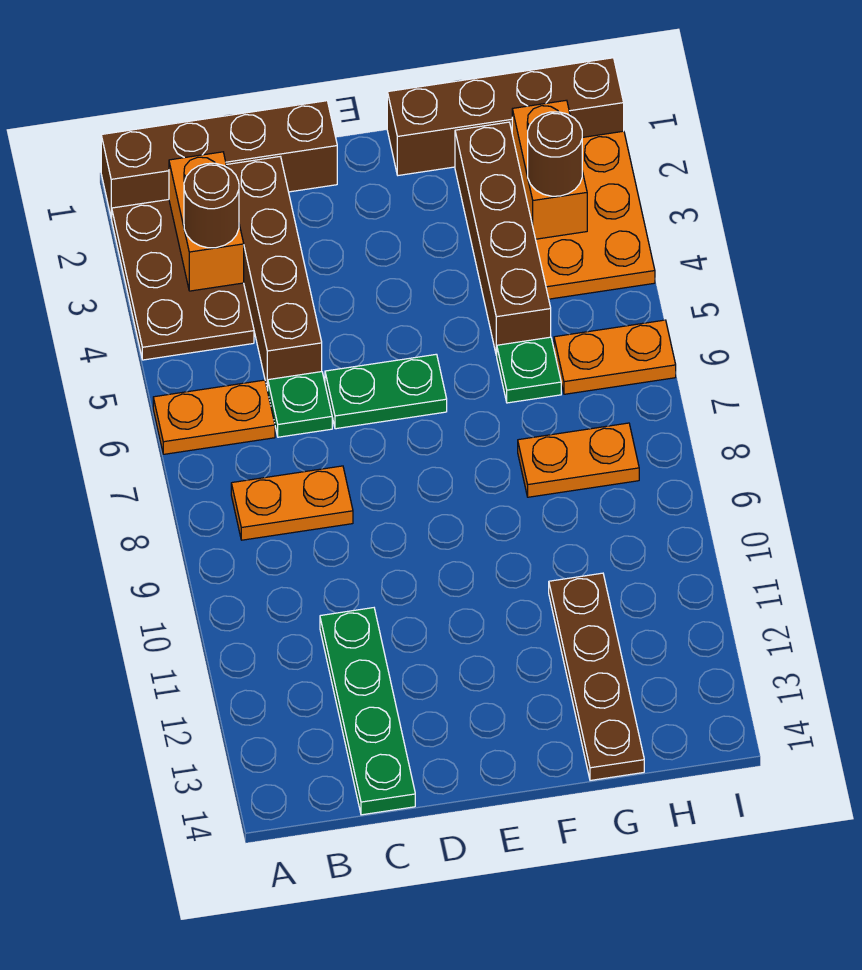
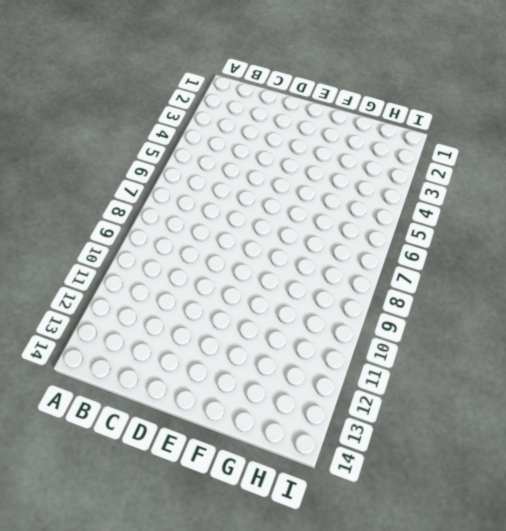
none -> brown 1x4 brick [101,101,337,218]
none -> brown 2x3 plate [111,200,254,360]
none -> orange 1x2 plate [153,380,275,454]

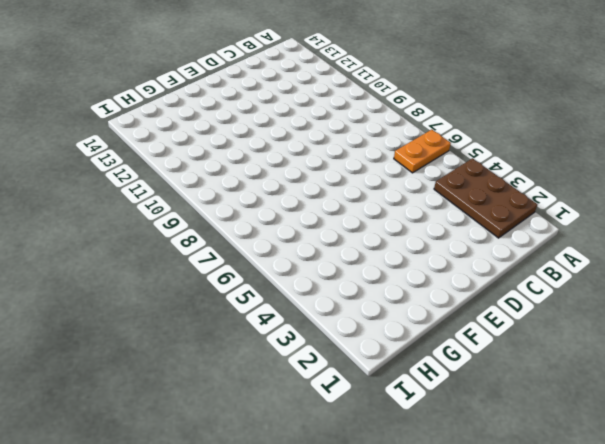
none -> brown 1x4 brick [101,101,337,218]
none -> orange 1x2 plate [231,466,353,540]
none -> brown 1x4 brick [226,157,322,390]

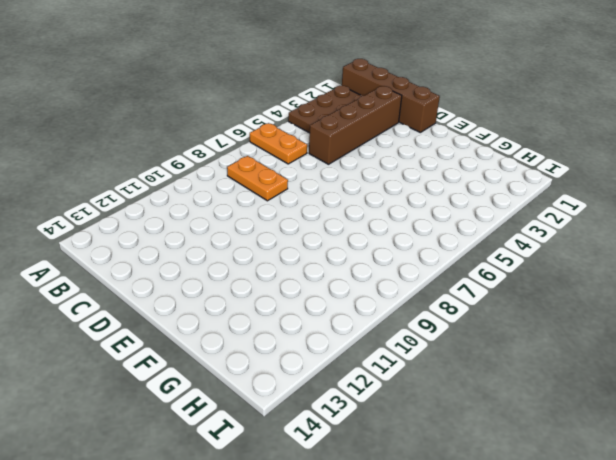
none -> green 1x1 plate [268,372,332,437]
none -> green 1x4 plate [320,608,415,815]
none -> green 1x2 plate [325,354,447,429]

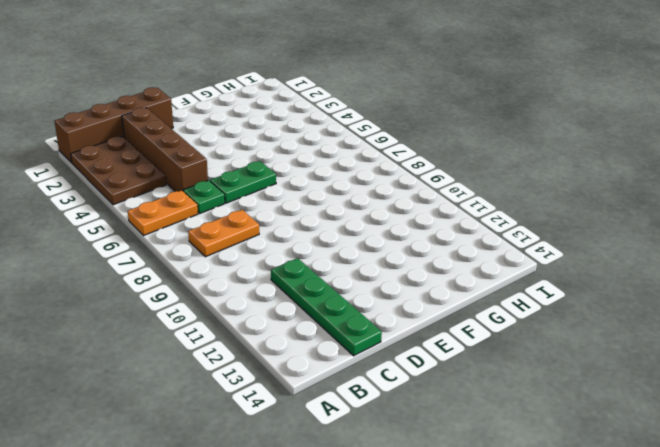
none -> brown 1x4 brick [387,58,624,175]
none -> brown 1x4 brick [455,122,551,355]
none -> green 1x1 plate [496,337,561,403]

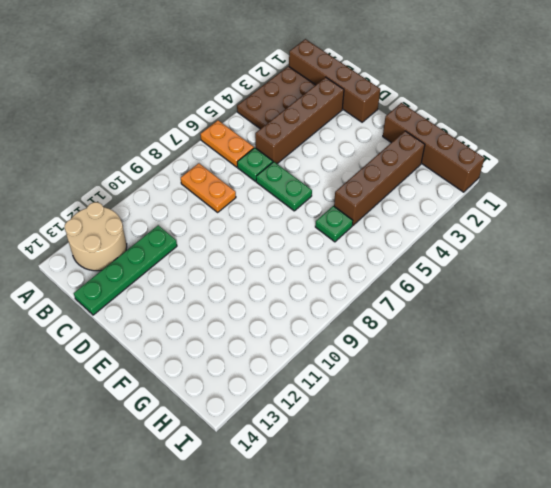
tan 2x2 round brick [64,202,127,271] -> none
none -> orange 1x2 plate [518,423,639,497]
none -> brown 1x4 plate [549,573,644,780]
none -> orange 2x3 plate [536,131,655,299]

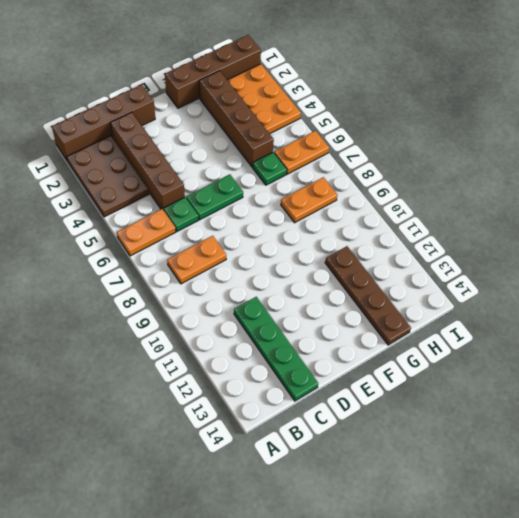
none -> orange 1x2 brick [169,152,244,291]
none -> orange 1x2 brick [512,100,587,239]
none -> brown 1x1 round brick [184,163,239,248]

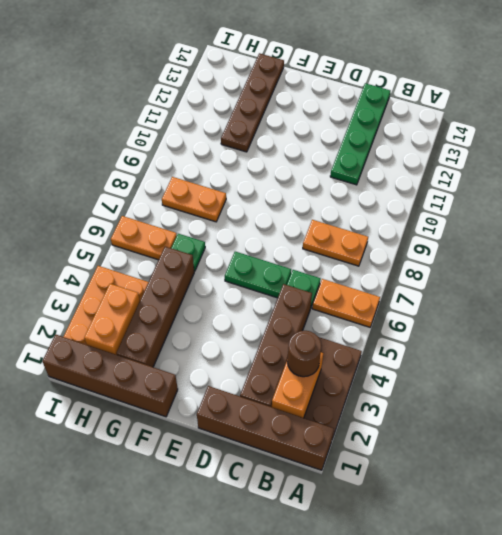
none -> brown 1x1 round brick [528,112,582,196]

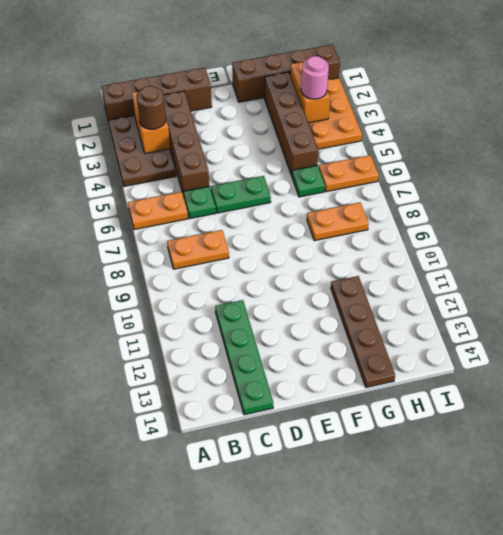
pink 1x1 round brick [301,56,329,99] -> brown 1x1 round brick [528,112,582,196]

